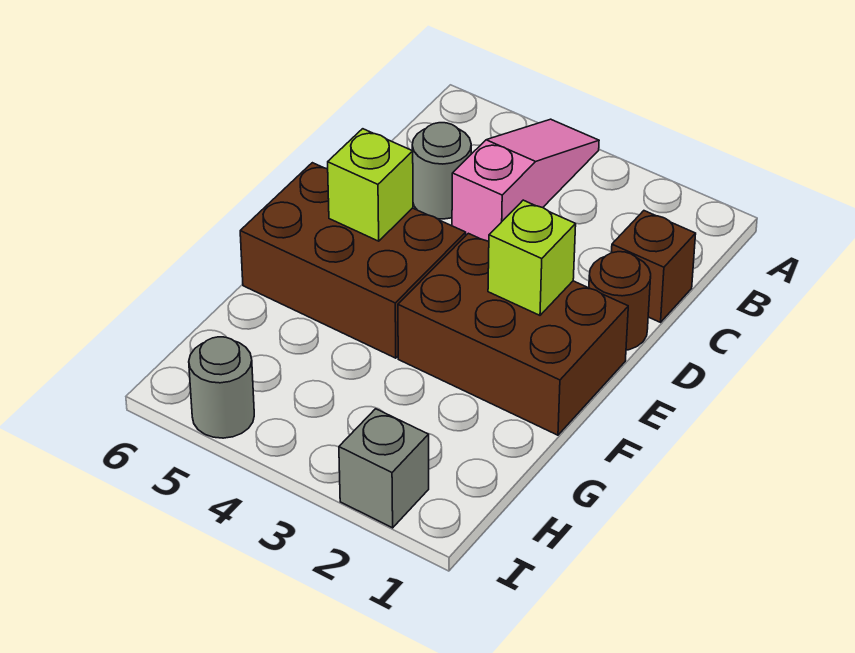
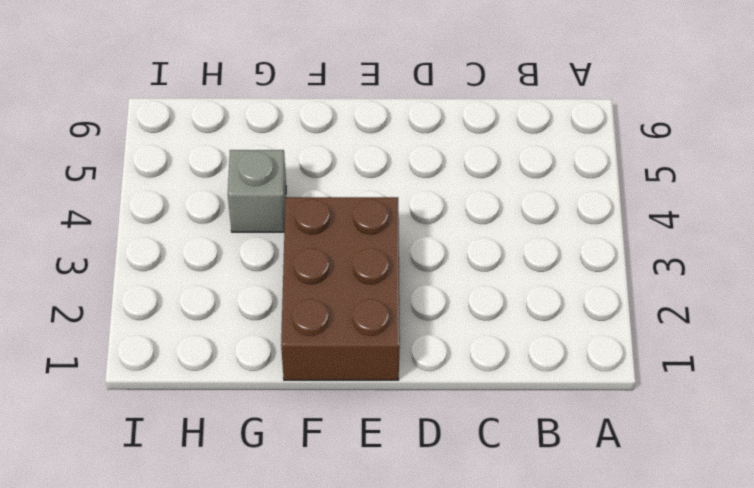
grey 1x1 brick [228,150,286,232] -> grey 1x1 brick moved to [339,409,429,528]
none -> pink 1x3 slope [452,119,599,242]
none -> brown 1x1 brick [612,211,696,322]

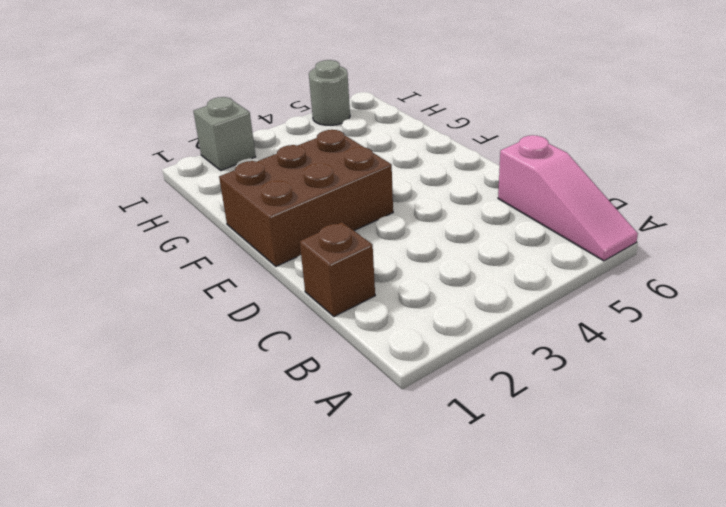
pink 1x3 slope [498,135,638,261] -> pink 1x3 slope moved to [452,119,599,242]
none -> grey 1x1 round brick [412,123,471,219]
none -> brown 1x1 round brick [589,252,651,350]

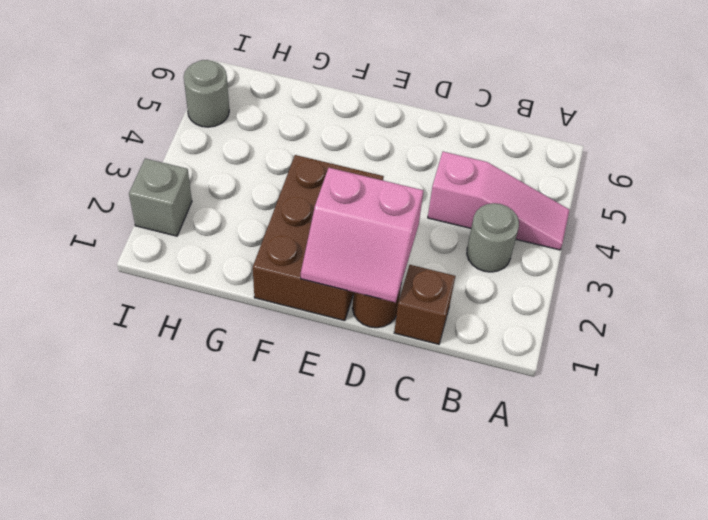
grey 1x1 round brick [467,203,519,272] -> grey 1x1 round brick moved to [412,123,471,219]
pink 2x2 slope [301,168,424,302] -> lime 1x1 brick [488,200,576,315]
none -> brown 2x3 brick [240,163,466,358]
none -> lime 1x1 brick [328,129,413,241]

